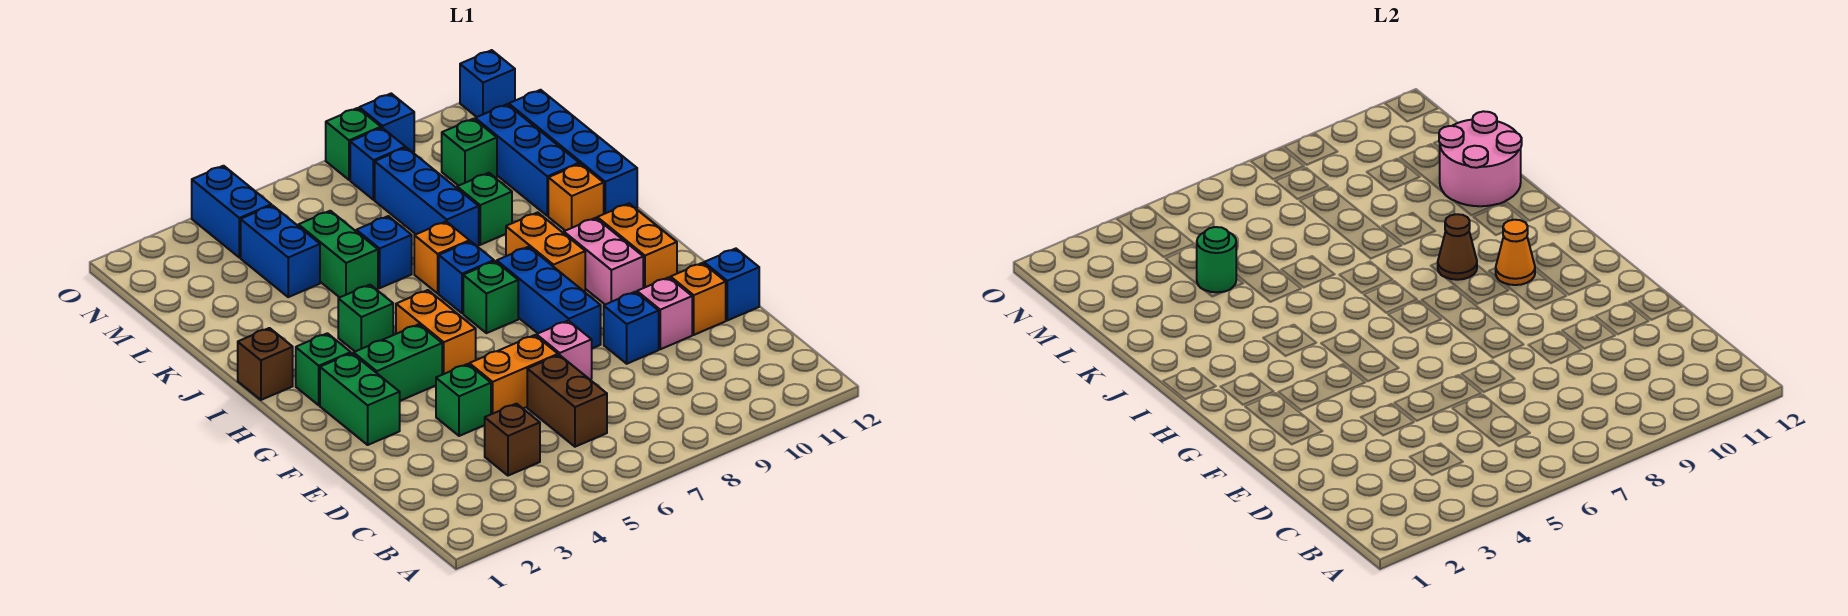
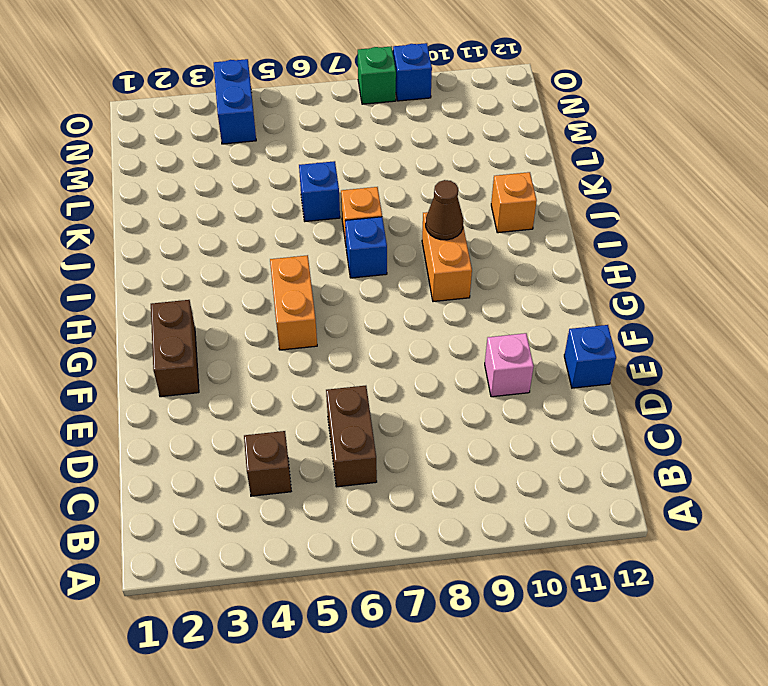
brown 1x2 brick [151,300,199,397] -> green 1x2 brick [320,353,400,445]
none -> green 1x1 brick [436,364,491,436]
none -> orange 1x2 brick [469,335,558,414]
none -> pink 1x1 brick [536,321,592,380]
none -> blue 1x1 brick [604,292,659,364]

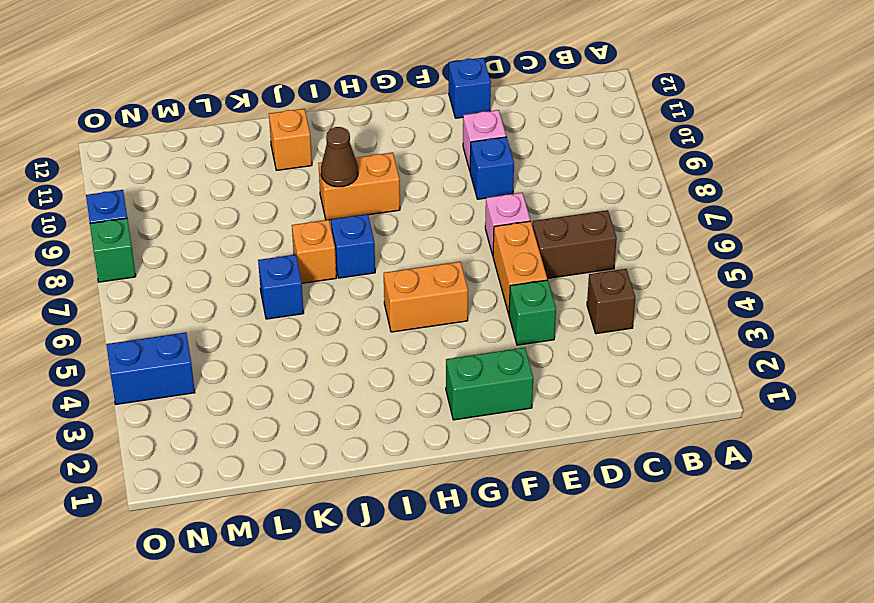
none -> orange 1x1 brick [671,263,726,335]
none -> blue 1x3 brick [497,247,601,348]
none -> green 1x2 brick [353,324,442,401]
none -> pink 1x2 brick [564,218,643,305]

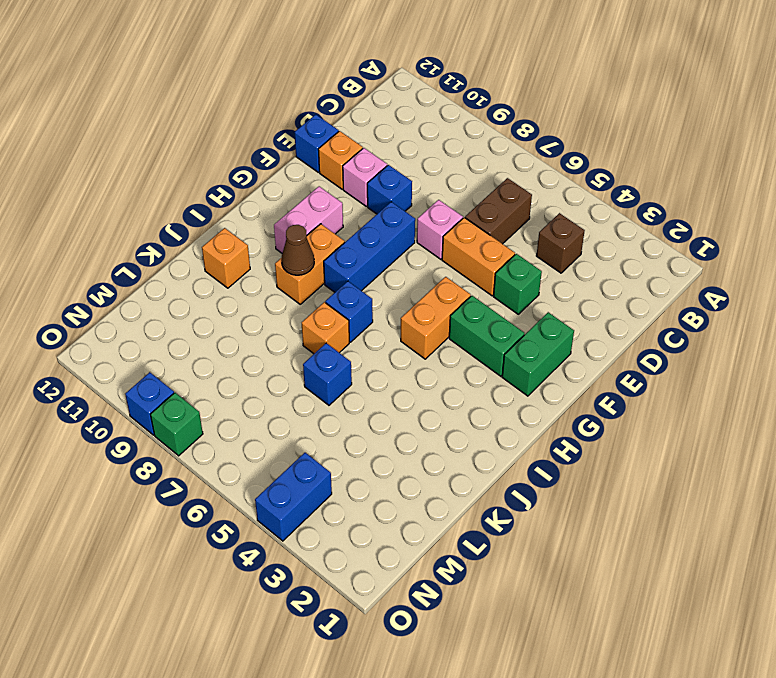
none -> orange 1x2 brick [597,203,677,288]
none -> green 1x1 brick [296,333,351,405]
none -> green 1x1 brick [463,261,518,333]
none -> brown 1x1 brick [238,328,293,400]

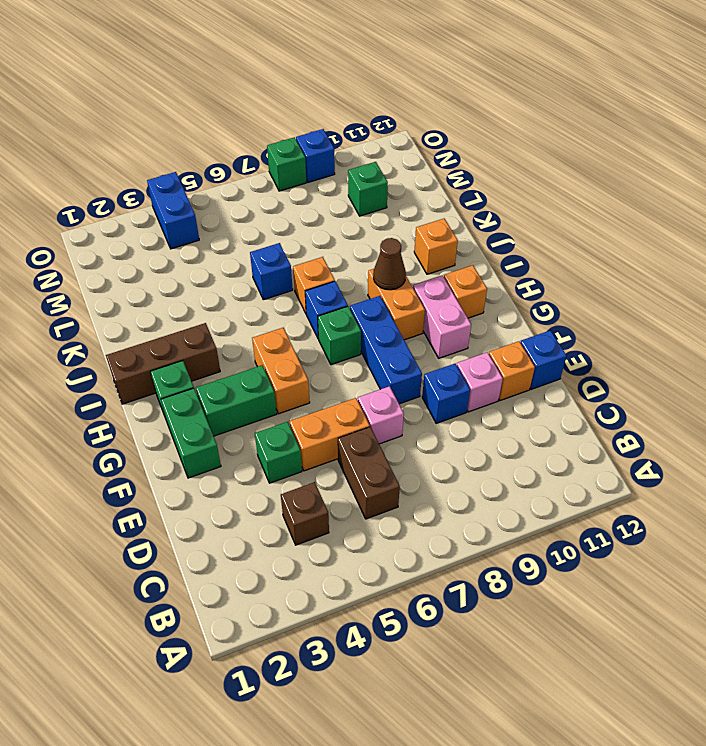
orange 1x1 brick [444,265,487,318] -> orange 1x2 brick [597,203,677,288]
brown 1x3 brick [106,323,220,404] -> brown 1x1 brick [238,328,293,400]
none -> green 1x1 brick [338,285,393,351]
none -> blue 1x4 brick [509,90,637,214]
none -> green 1x2 brick [298,211,378,297]
none -> blue 1x3 brick [375,148,479,246]

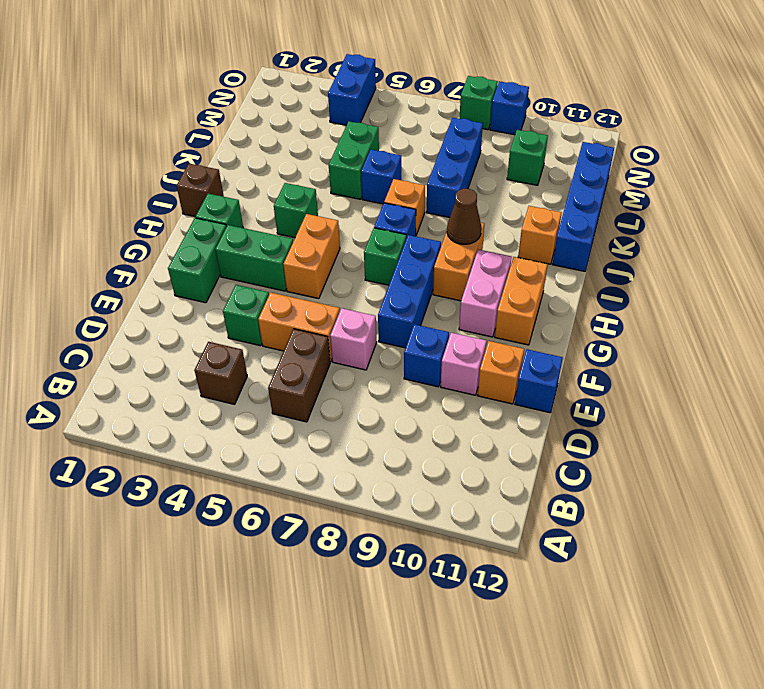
none -> green 1x1 brick [457,173,512,245]
none -> blue 1x3 brick [475,104,579,216]
none -> blue 1x2 brick [241,205,320,297]
none -> blue 1x1 brick [350,128,405,200]

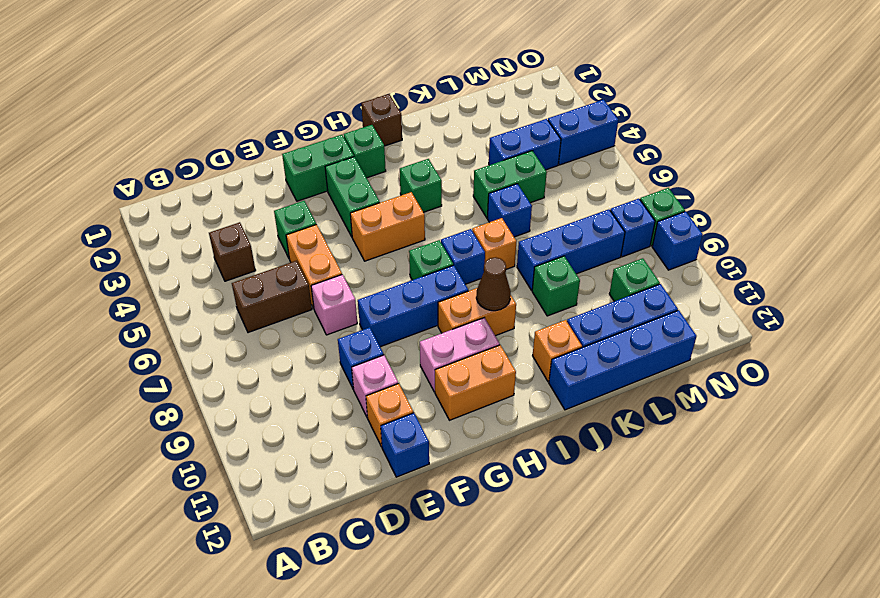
none -> blue 1x1 brick [460,50,515,117]
none -> orange 1x1 cone [1496,220,1535,285]
none -> pink 2x2 round brick [1439,111,1522,206]
none -> green 1x1 round brick [1197,227,1236,292]

